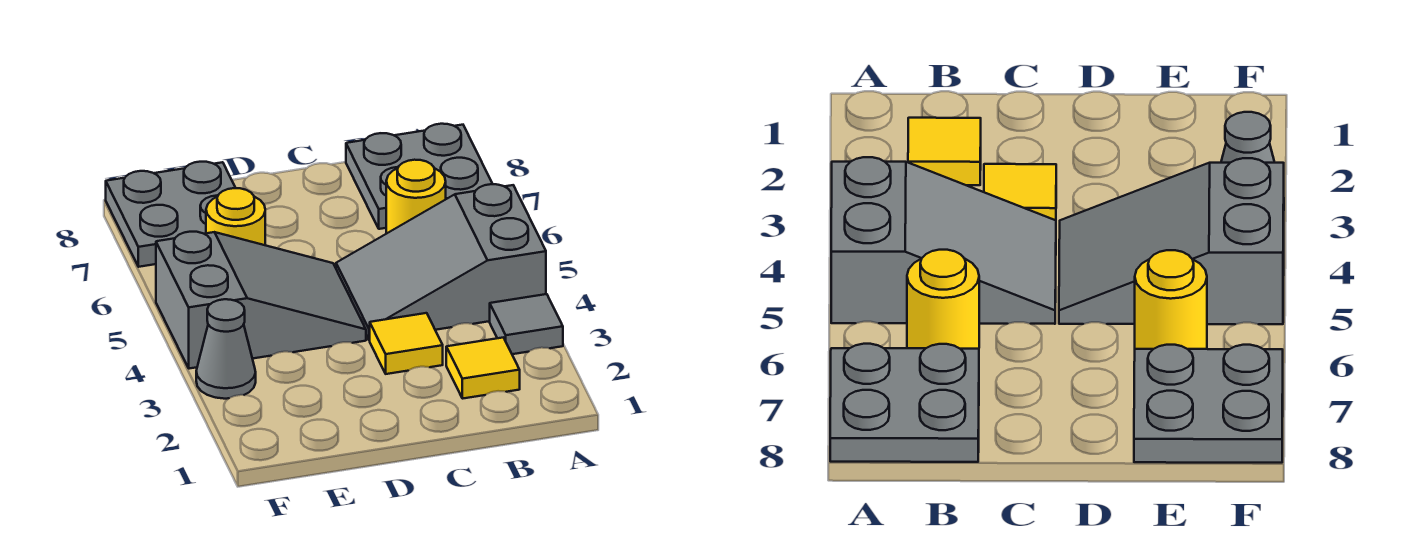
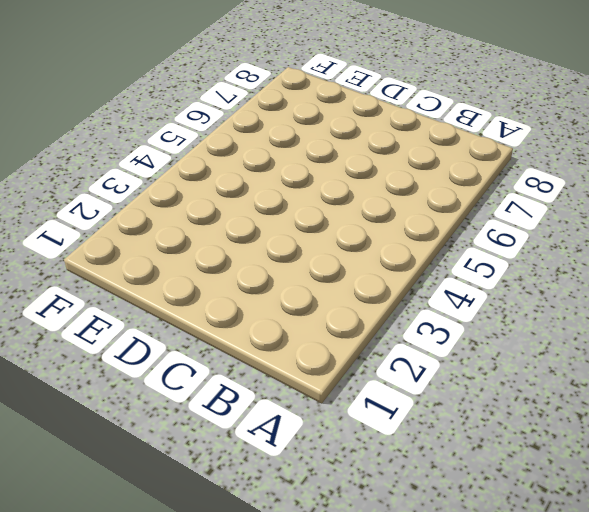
none -> grey 1x1 tile [490,294,563,354]
none -> grey 2x3 slope [336,184,546,340]

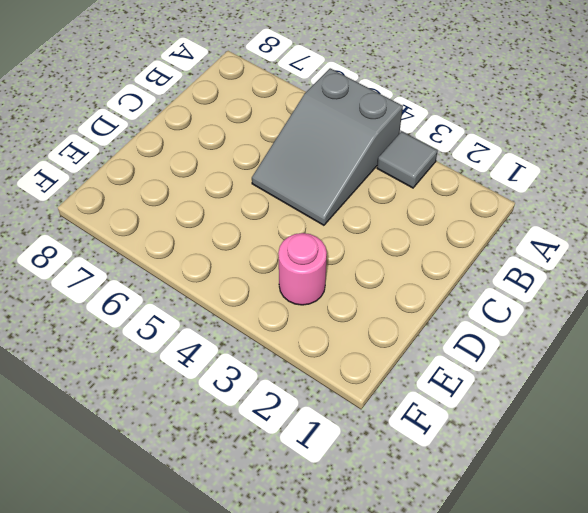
pink 1x1 round brick [278,233,327,305] -> none
none -> grey 2x2 plate [346,124,492,229]
none -> yellow 1x1 tile [446,337,520,399]

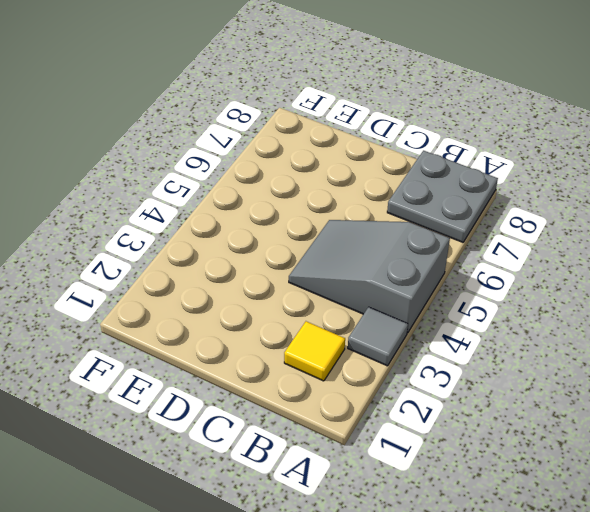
none -> yellow 1x1 round brick [386,160,446,234]
none -> yellow 1x1 tile [370,313,443,374]

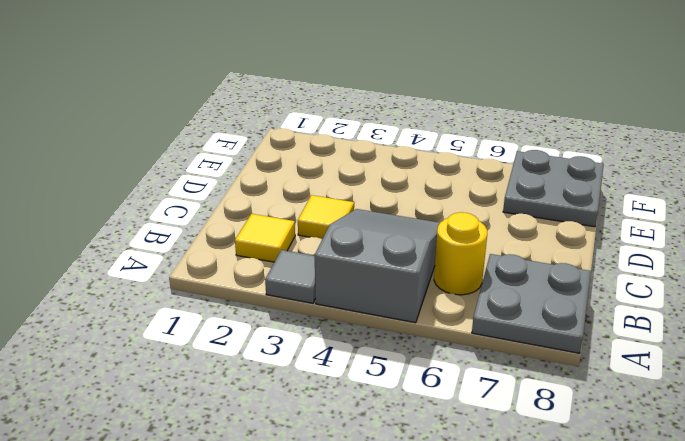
none -> grey 2x3 slope [156,232,366,369]
none -> yellow 1x1 round brick [206,188,265,245]

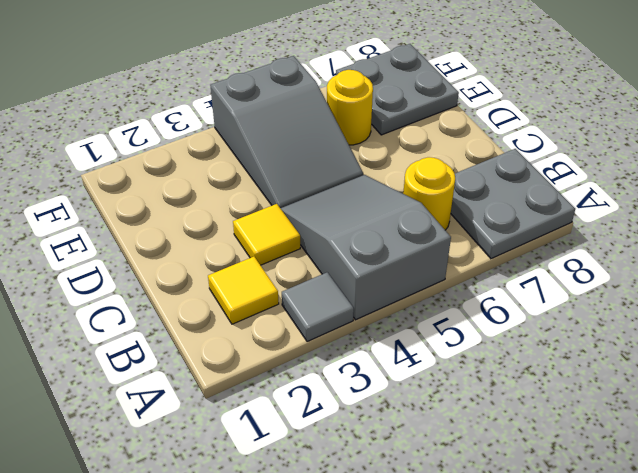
none -> grey 1x1 cone [196,299,256,399]

